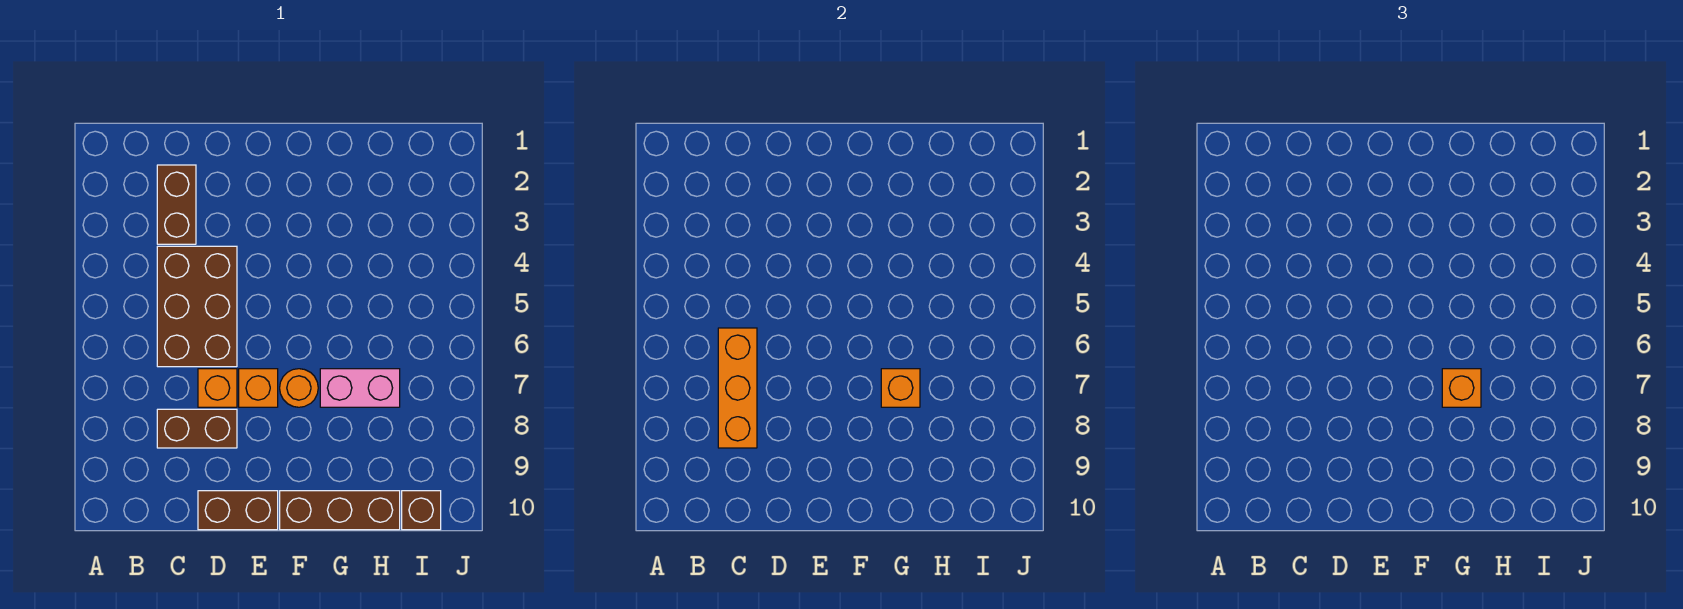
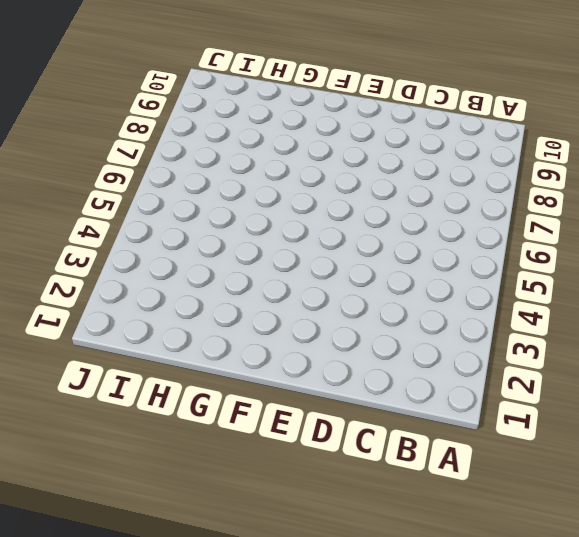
none -> brown 1x2 brick [157,165,196,244]
none -> brown 2x3 brick [157,246,237,367]
none -> brown 1x2 brick [157,409,237,448]

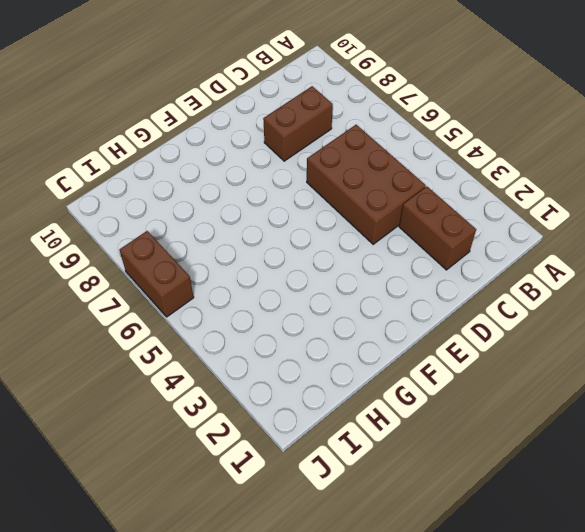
brown 1x2 brick [119,231,194,317] -> brown 1x2 brick turned to [198,491,278,530]
none -> orange 1x1 brick [198,369,237,407]
none -> orange 1x1 brick [239,369,278,407]
none -> orange 1x1 round brick [280,369,318,407]

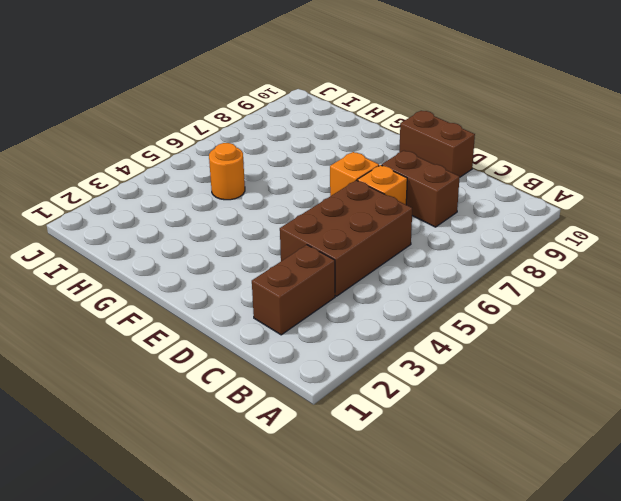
orange 1x1 round brick [209,143,245,200] -> orange 1x1 round brick moved to [280,369,318,407]
none -> brown 1x3 brick [280,491,400,530]
none -> pink 1x2 brick [320,369,400,407]
none -> brown 1x1 brick [402,491,441,530]

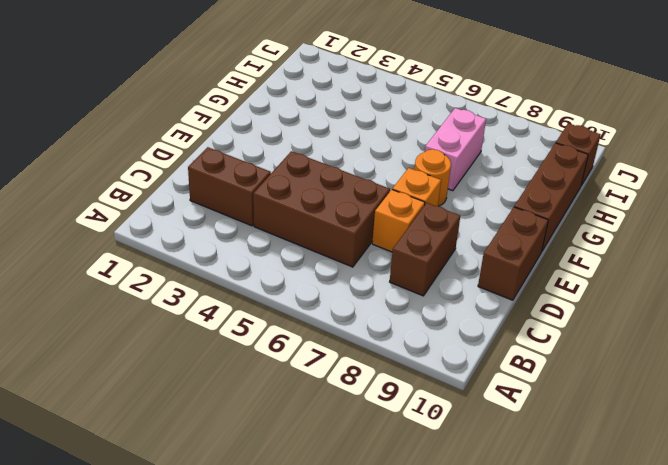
none -> orange 1x3 brick [718,328,757,448]
none -> orange 1x1 brick [881,369,920,407]
none -> orange 1x1 brick [1442,369,1481,407]

